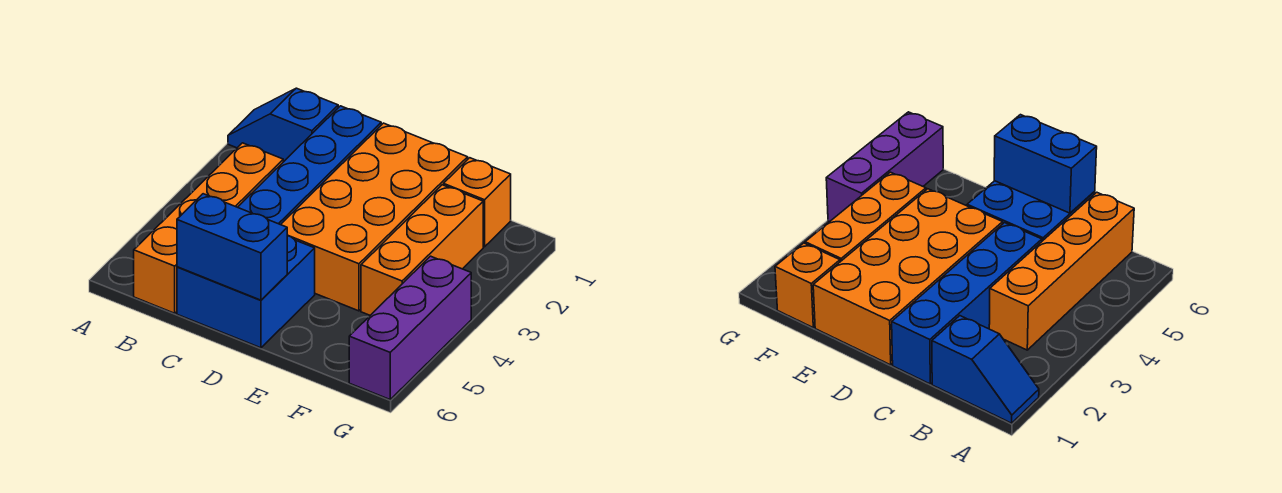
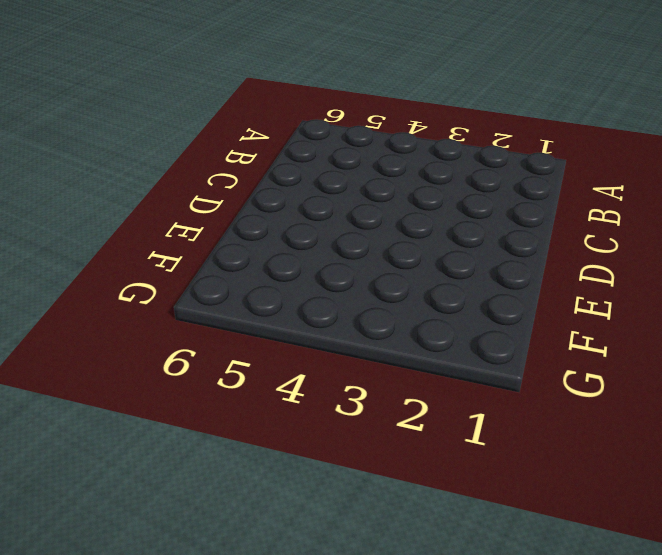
none -> blue 1x2 slope [228,88,338,162]
none -> orange 1x4 brick [134,143,283,313]

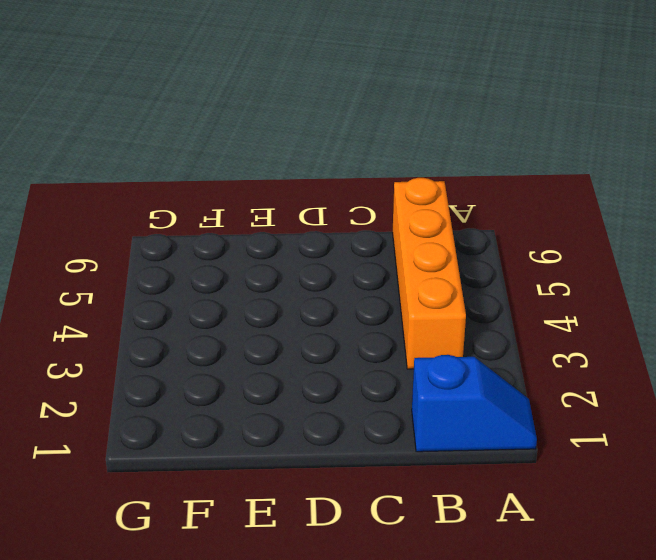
none -> blue 1x4 brick [238,106,381,225]
none -> blue 2x2 brick [177,236,315,348]

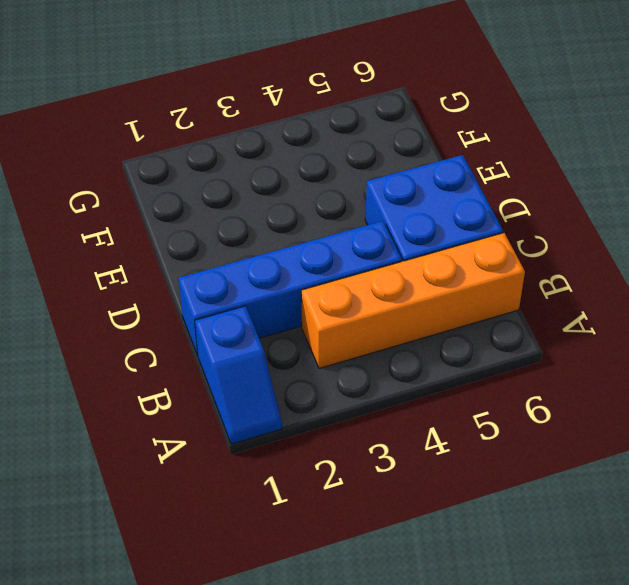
none -> orange 2x4 brick [281,123,468,311]
none -> orange 1x1 brick [444,158,511,247]

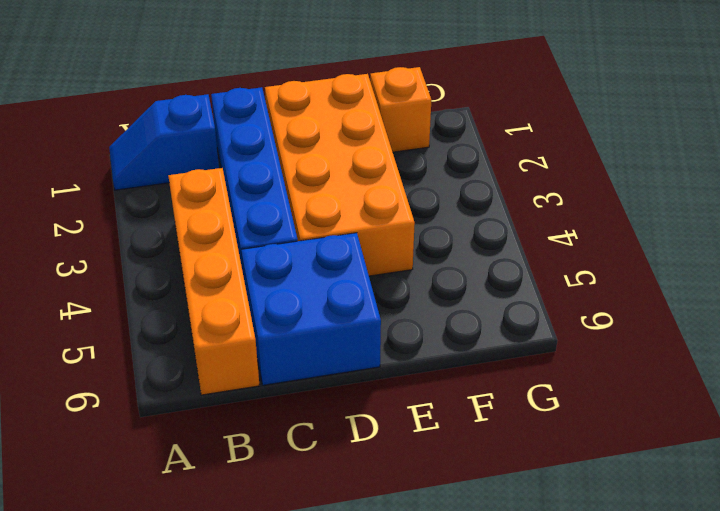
none -> orange 1x3 brick [361,185,483,315]
none -> purple 1x3 brick [349,256,471,399]

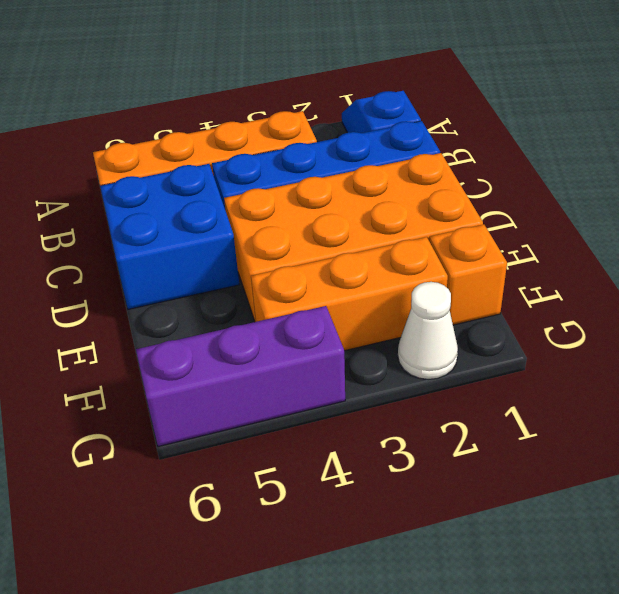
white 1x1 cone [398,282,458,379] -> none
none -> blue 1x2 brick [177,194,288,300]

